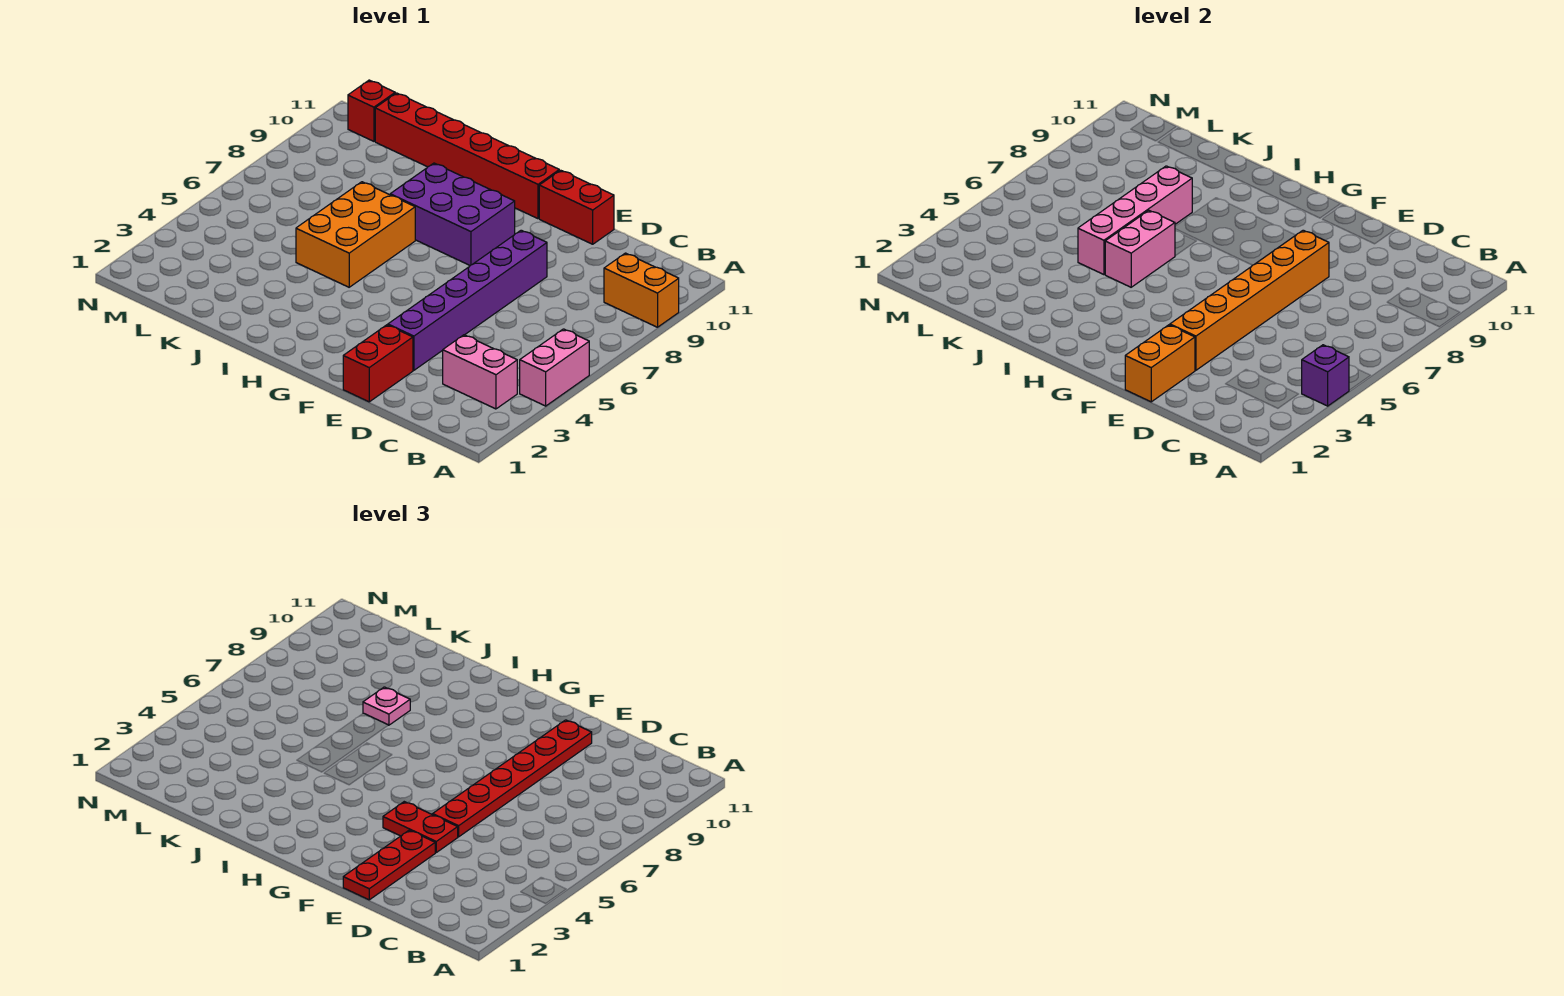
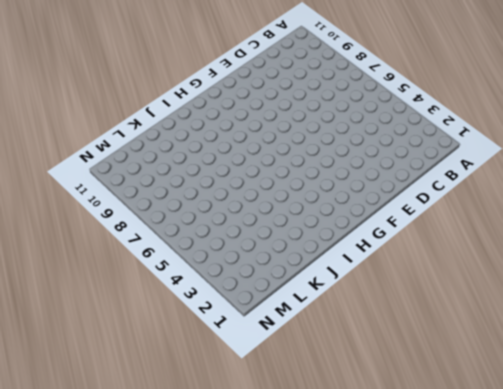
none -> pink 1x2 brick [520,329,589,406]
none -> orange 1x2 brick [604,253,679,327]
none -> pink 1x2 brick [443,335,517,409]

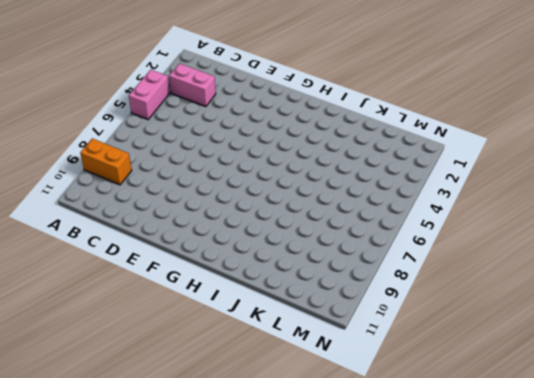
none -> red 1x2 brick [343,325,413,402]
none -> purple 1x6 brick [388,230,547,370]
none -> red 1x2 brick [539,170,614,244]

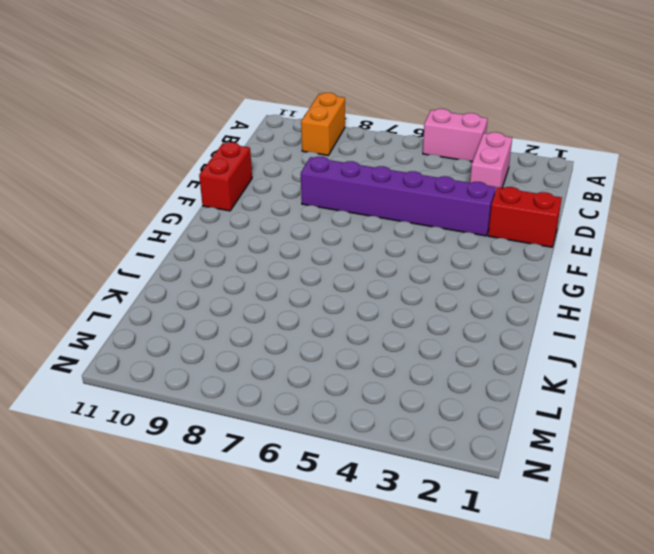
none -> purple 2x3 brick [390,163,515,265]
none -> red 1x6 brick [375,93,559,219]
none -> orange 2x3 brick [296,182,415,287]

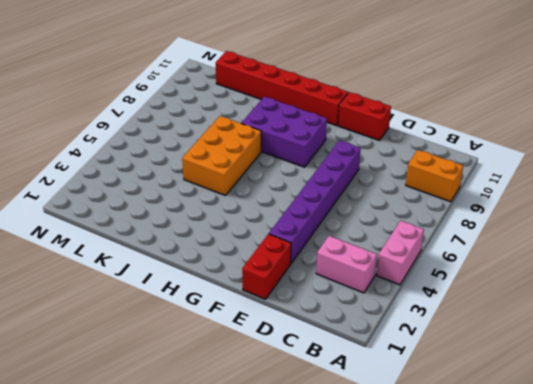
none -> red 1x1 brick [348,80,395,141]
none -> purple 1x1 brick [1302,345,1349,406]
none -> orange 1x2 brick [1125,325,1195,402]

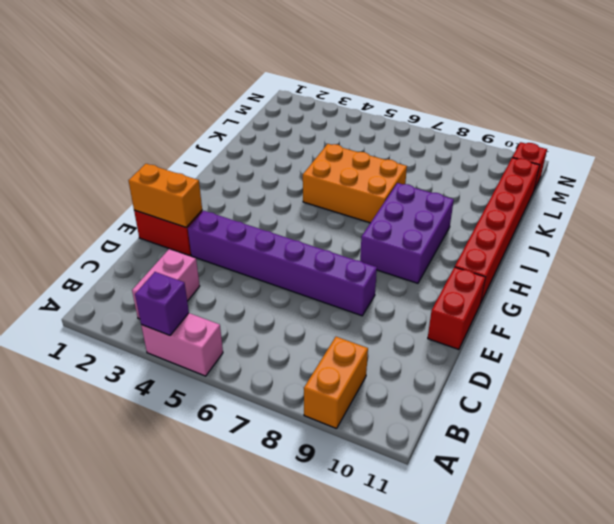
none -> orange 1x6 brick [1170,230,1329,370]
none -> pink 1x2 brick [1105,210,1175,287]
none -> pink 1x4 brick [1078,166,1192,275]

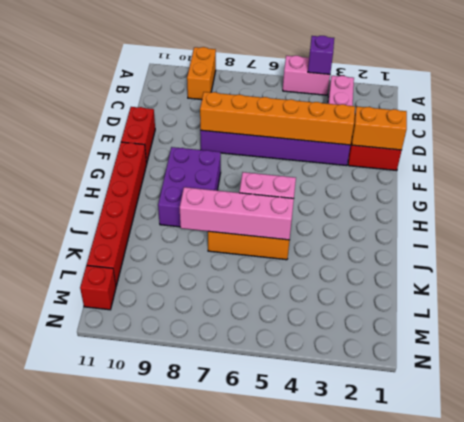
none -> red 1x3 plate [343,830,436,900]
none -> red 1x2 plate [383,802,458,852]
none -> red 1x6 plate [433,720,592,837]

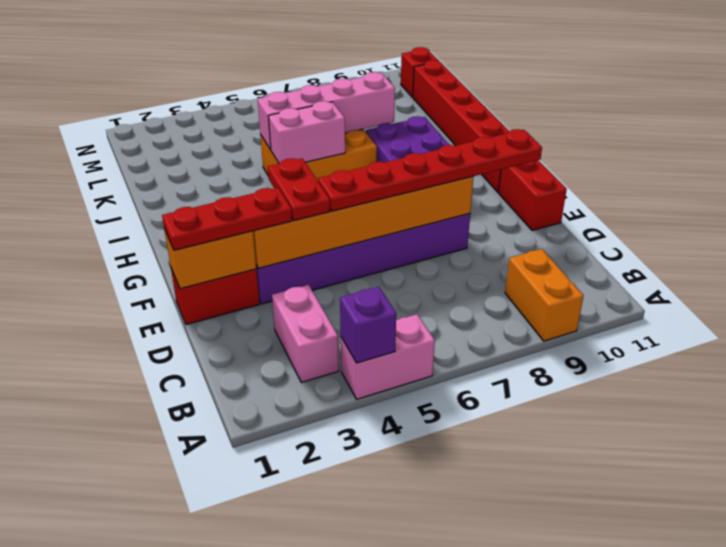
none -> pink 1x1 plate [363,687,410,725]

